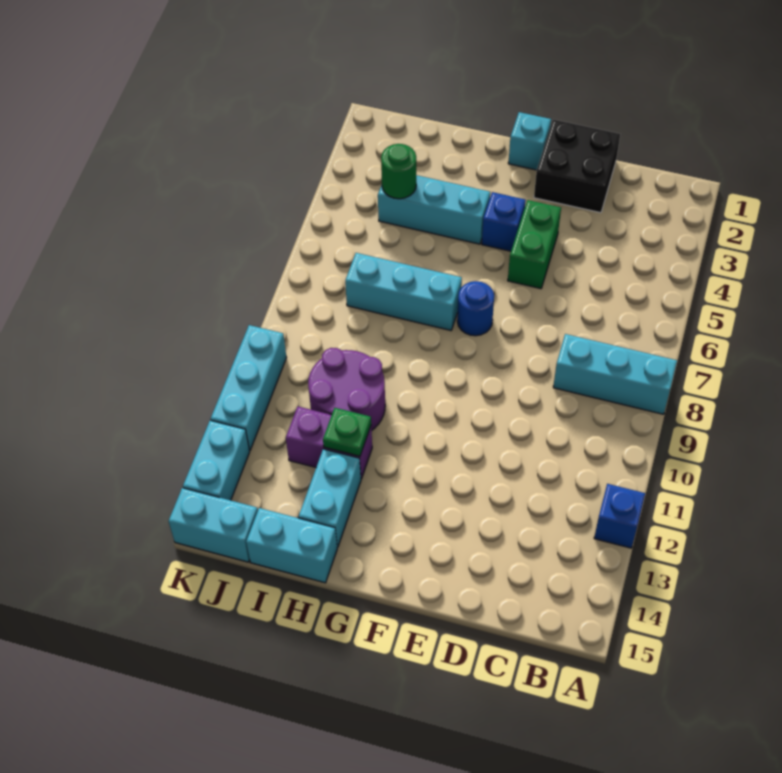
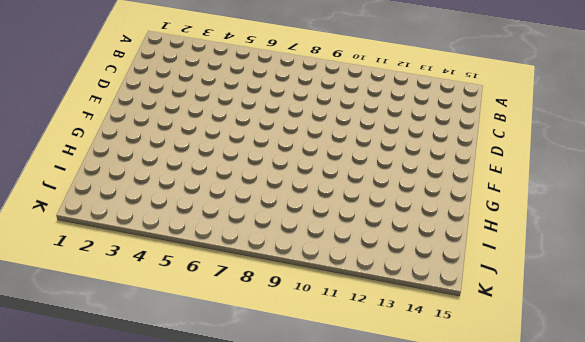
none -> cyan 1x3 brick [553,334,677,414]
none -> blue 1x1 brick [594,484,645,548]
none -> black 2x2 brick [534,119,620,213]

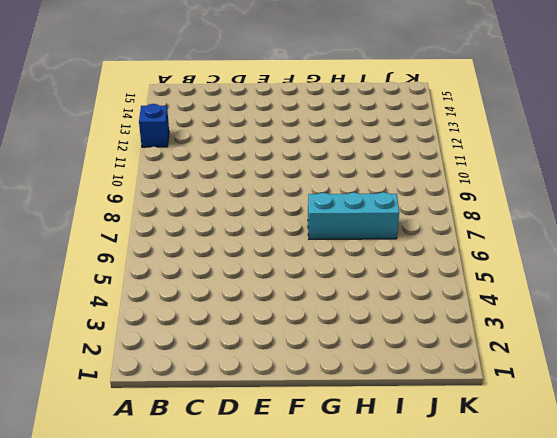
none -> cyan 1x3 brick [553,334,677,414]
none -> black 2x2 brick [534,119,620,213]
none -> green 1x2 brick [508,200,561,289]

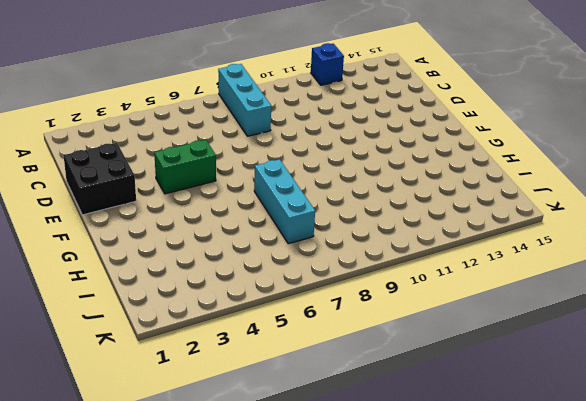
none -> cyan 1x1 brick [508,112,551,170]
none -> blue 1x1 brick [482,192,526,251]
none -> blue 1x1 round brick [457,281,494,336]

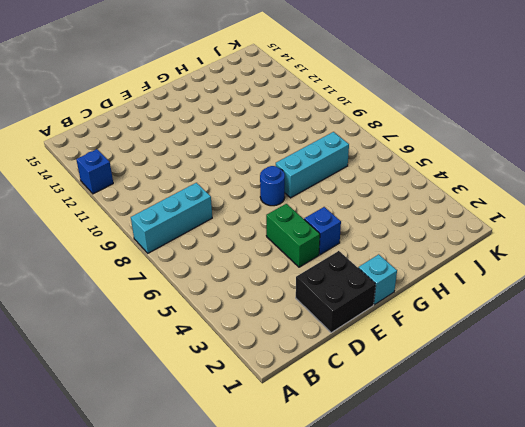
none -> cyan 1x3 brick [378,175,490,244]
none -> purple 2x2 round brick [308,348,385,430]
none -> purple 1x2 brick [286,407,372,479]

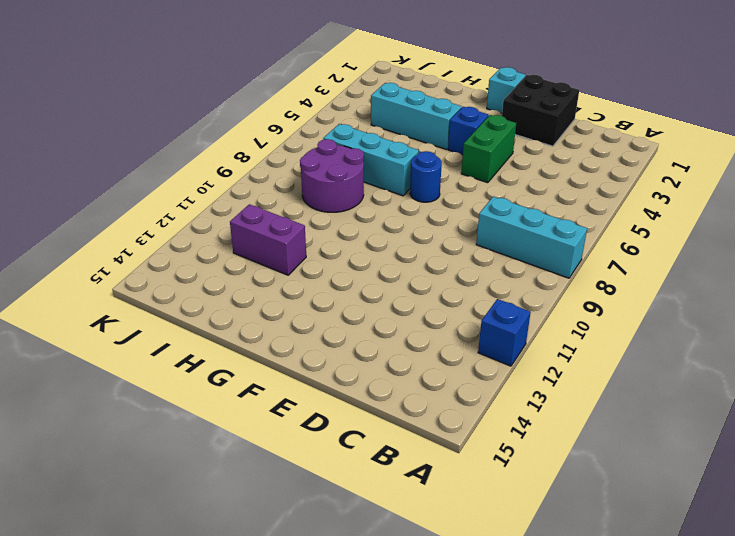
purple 2x2 round brick [300,139,364,212] -> purple 2x2 round brick moved to [308,348,385,430]
none -> cyan 1x2 brick [299,449,361,547]
none -> cyan 1x2 brick [246,508,337,583]
none -> cyan 1x2 brick [169,488,258,562]

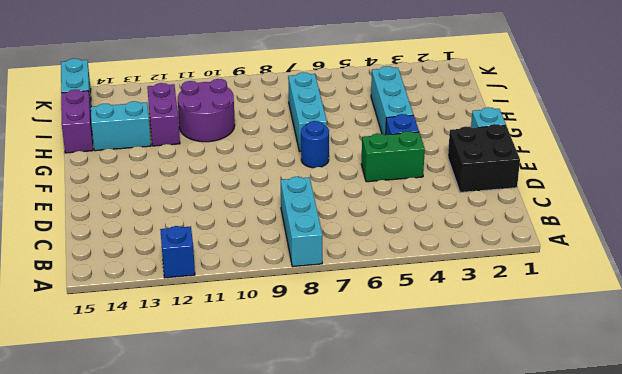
purple 1x2 brick [61,90,93,153] -> cyan 1x2 brick [246,508,337,583]
none -> cyan 1x3 brick [211,325,287,451]
none -> cyan 1x2 brick [183,420,250,500]
none -> green 1x1 plate [323,408,371,456]

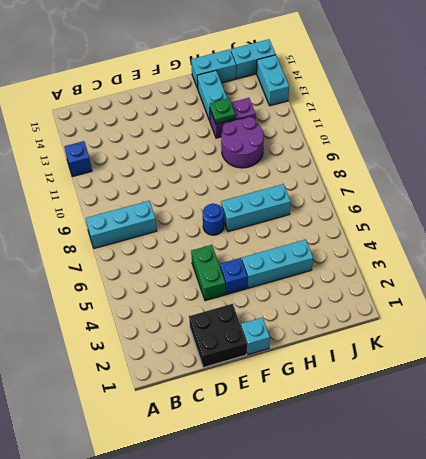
none -> cyan 1x3 brick [211,325,287,451]
none -> green 1x1 round brick [381,144,416,199]

